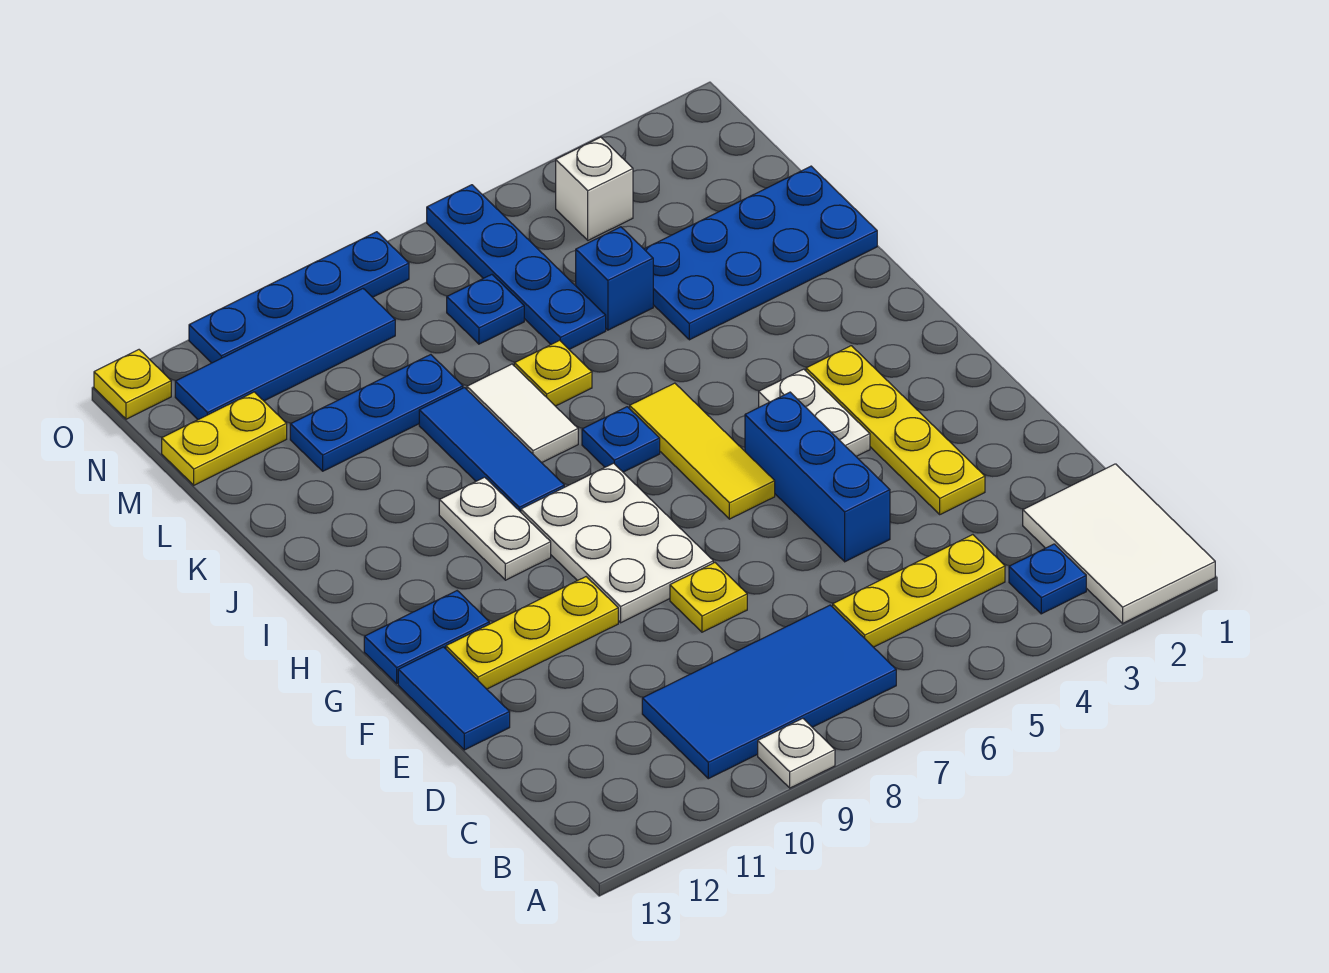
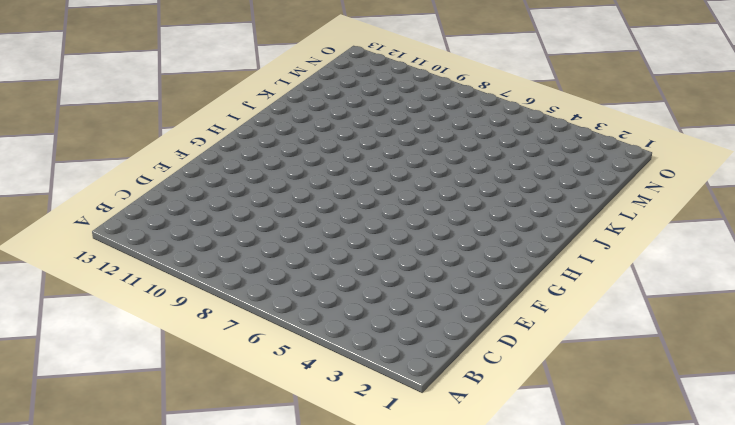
none -> white 2x3 tile [1023,464,1215,623]
none -> white 1x1 plate [758,718,835,788]
none -> blue 1x1 plate [1009,544,1086,614]

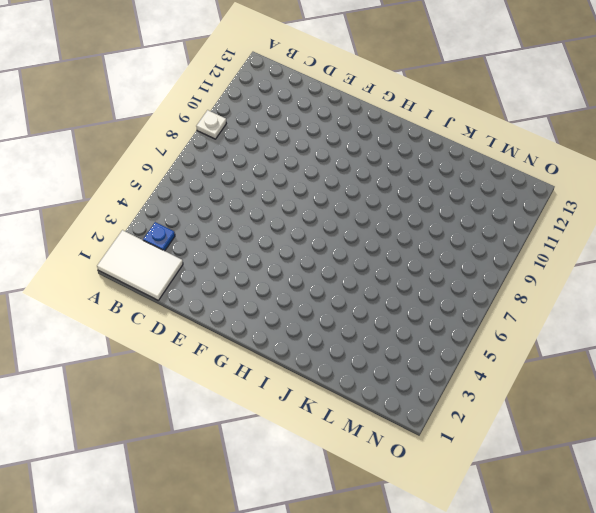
none -> blue 2x4 tile [642,605,896,779]
none -> yellow 1x3 plate [833,535,1005,647]
none -> yellow 1x4 plate [806,346,985,514]

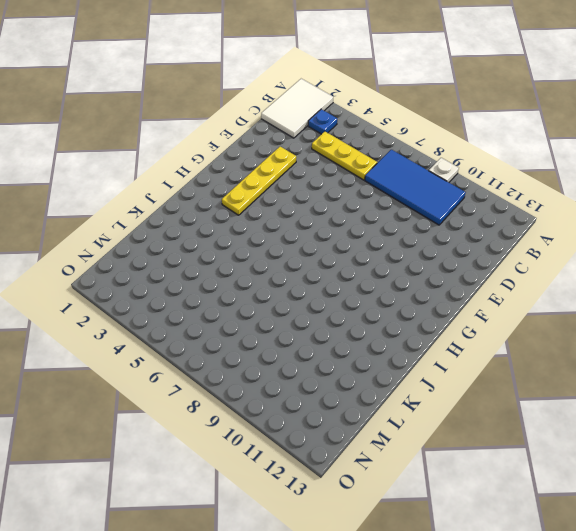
none -> blue 1x3 brick [745,392,890,562]
none -> yellow 1x1 plate [670,563,747,632]
none -> blue 1x2 tile [398,647,510,750]

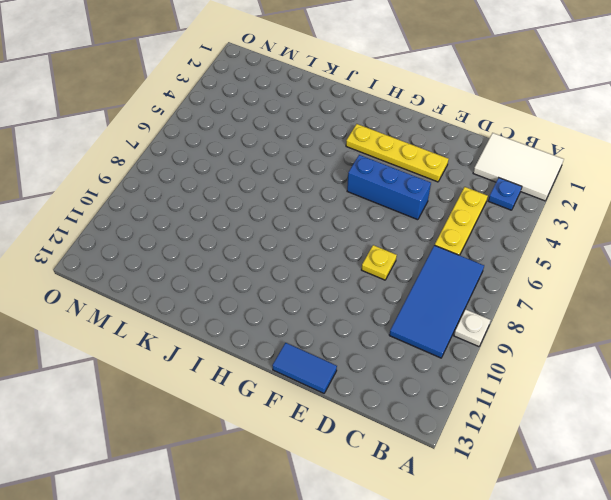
none -> white 2x3 plate [521,463,713,623]
none -> yellow 1x3 plate [446,577,618,689]
none -> white 1x2 plate [759,369,870,456]

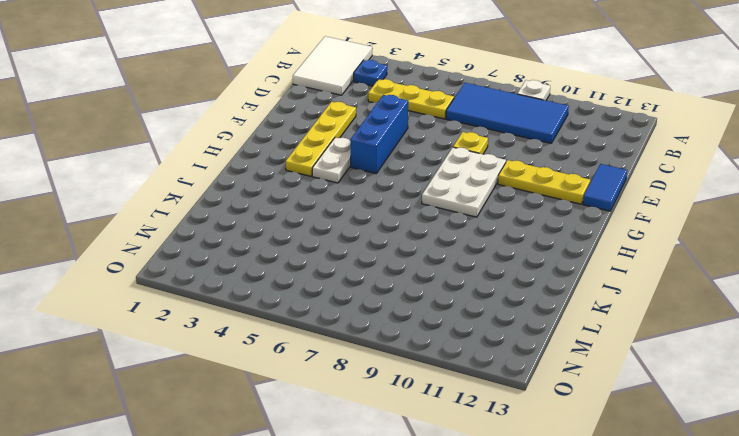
none -> yellow 1x3 tile [630,383,775,519]
none -> blue 1x2 plate [364,591,489,684]
none -> white 1x2 plate [439,477,551,580]

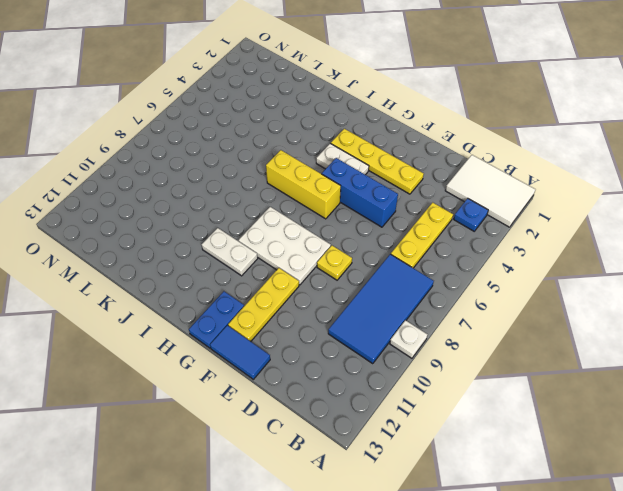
yellow 1x3 brick [266,150,341,219] -> yellow 1x3 tile [630,383,775,519]
none -> blue 1x1 plate [582,407,660,472]
none -> blue 1x3 tile [419,388,564,512]
none -> white 1x2 tile [467,364,578,463]

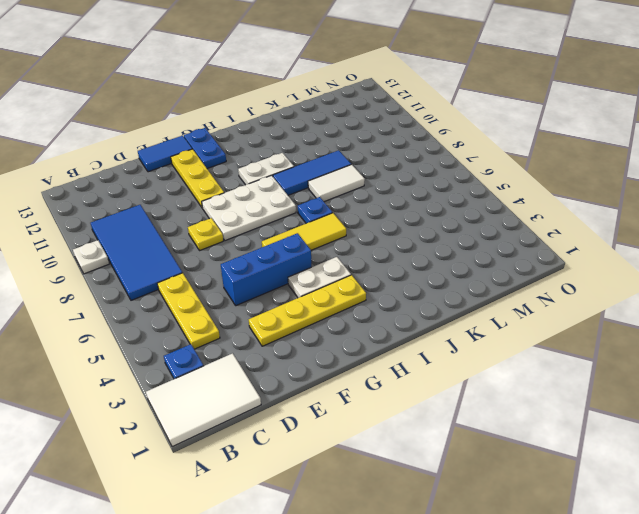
none -> blue 2x4 plate [644,166,877,340]
none -> yellow 1x1 plate [514,340,592,406]
none -> blue 1x1 brick [576,227,653,330]

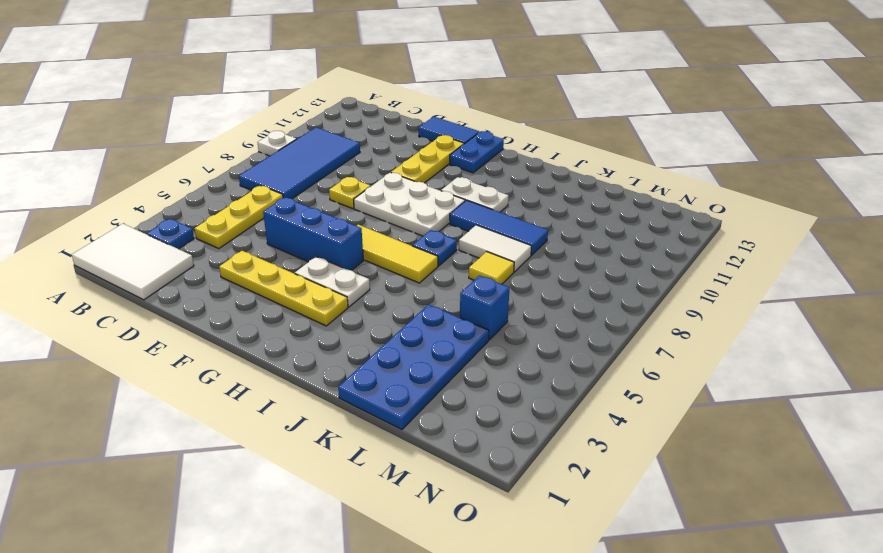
yellow 1x1 tile [469,252,514,284] -> yellow 1x1 plate [514,340,592,406]
none -> blue 1x4 plate [427,185,606,349]
none -> blue 1x3 plate [290,355,463,471]
none -> blue 1x1 plate [447,275,524,344]

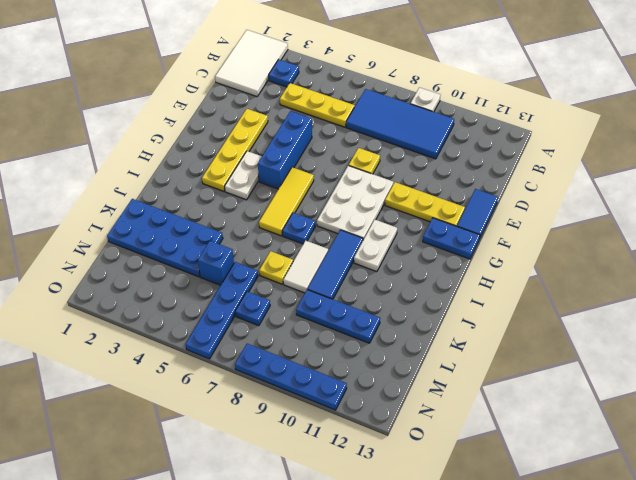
none -> yellow 1x2 plate [162,392,287,485]
none -> white 1x1 brick [556,137,633,240]
none -> blue 1x4 tile [175,289,395,420]

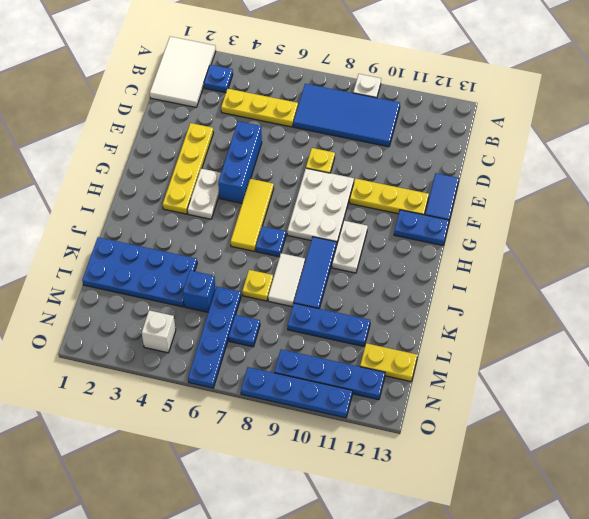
blue 1x4 plate [274,349,385,400] -> blue 1x4 tile [175,289,395,420]
none -> yellow 1x1 plate [94,350,171,419]

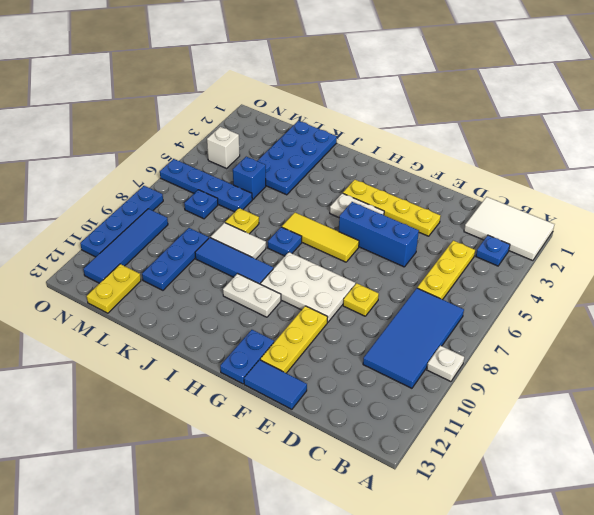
none -> yellow 1x1 plate [94,350,171,419]

